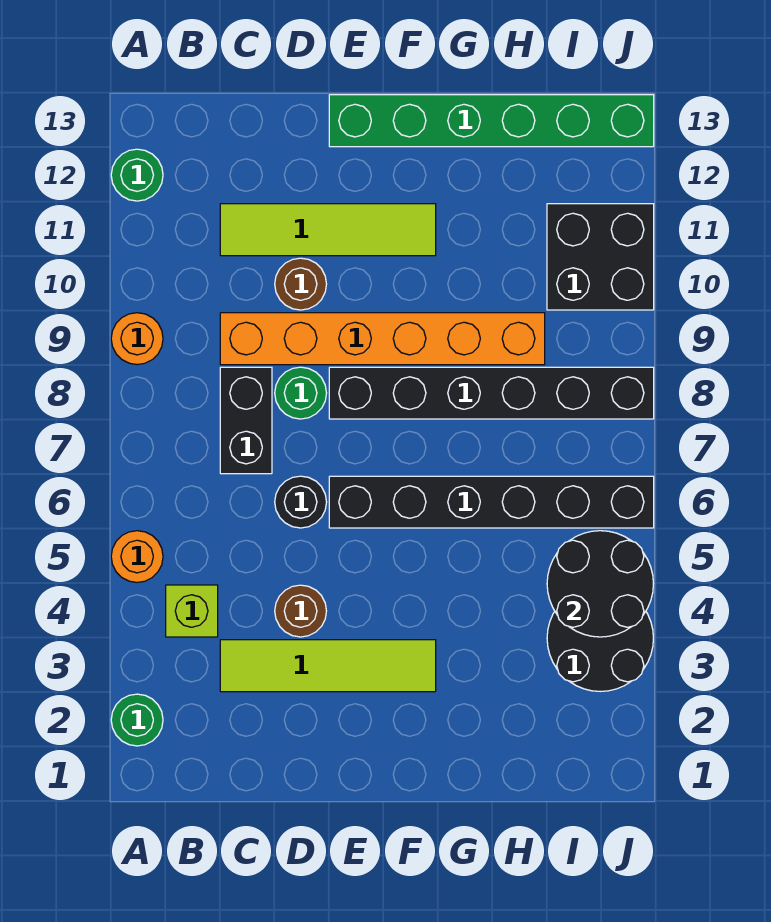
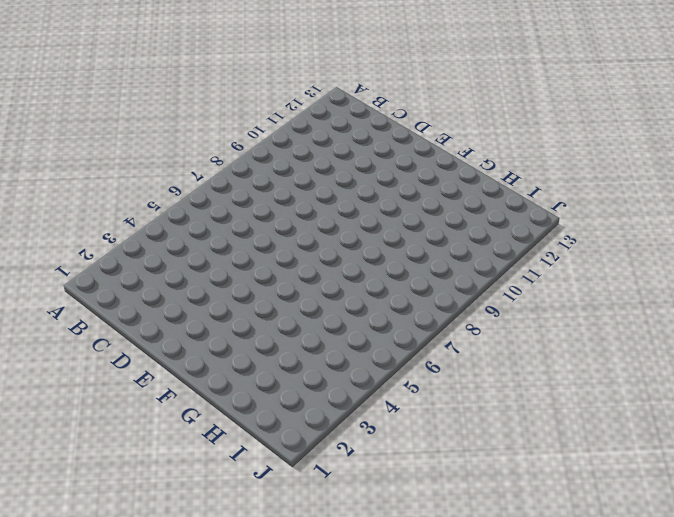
none -> green 1x1 round brick [111,694,163,746]
none -> orange 1x1 round brick [111,531,163,582]
none -> orange 1x1 round brick [111,313,163,365]

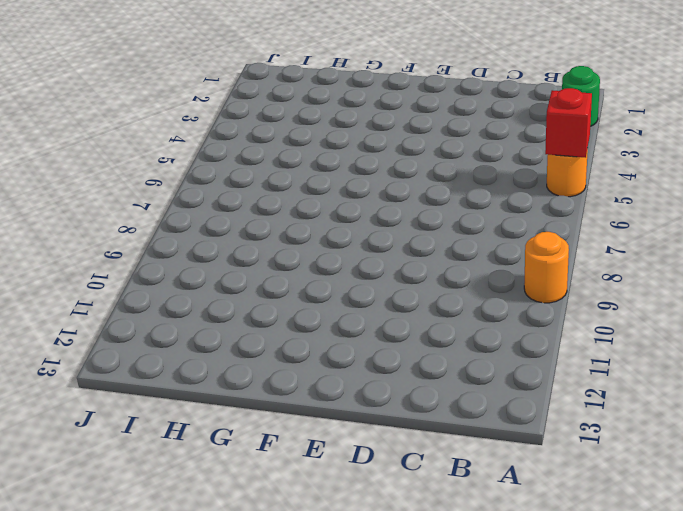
red 1x1 brick [545,88,592,158] -> none
none -> green 1x1 round brick [111,149,163,201]
none -> lime 1x1 brick [166,585,218,637]
none -> lime 1x4 tile [220,640,436,692]

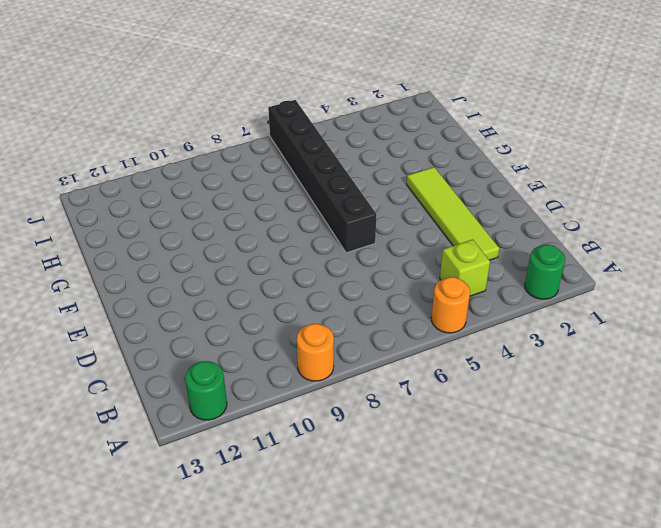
none -> black 1x2 brick [220,367,272,474]
none -> orange 1x6 brick [220,313,545,365]
none -> lime 1x4 tile [220,204,436,256]

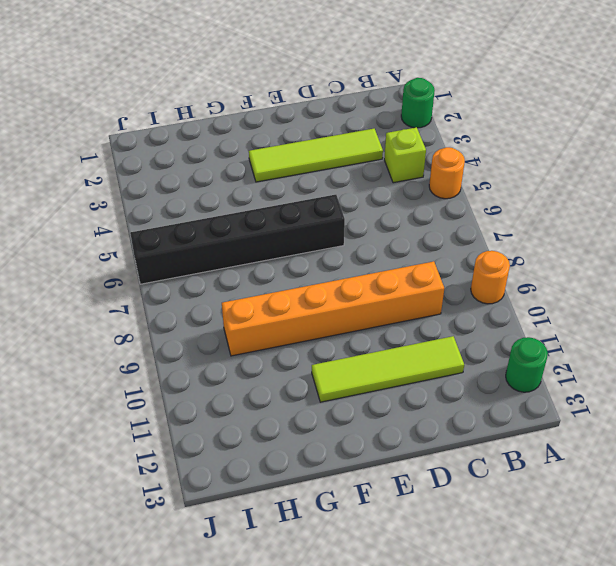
none -> black 1x2 brick [220,367,272,474]
none -> brown 1x1 round brick [275,585,326,637]
none -> black 1x1 round brick [275,476,327,528]

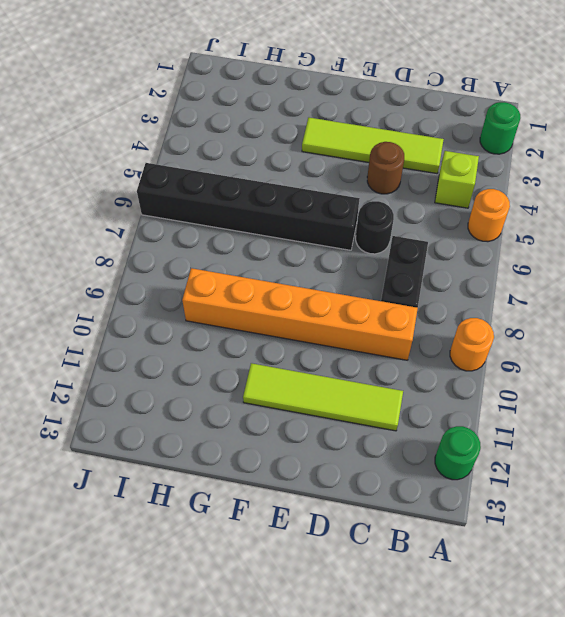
none -> green 1x1 round brick [275,367,327,419]
none -> brown 1x1 round brick [275,258,327,310]
none -> black 1x6 brick [329,367,654,419]

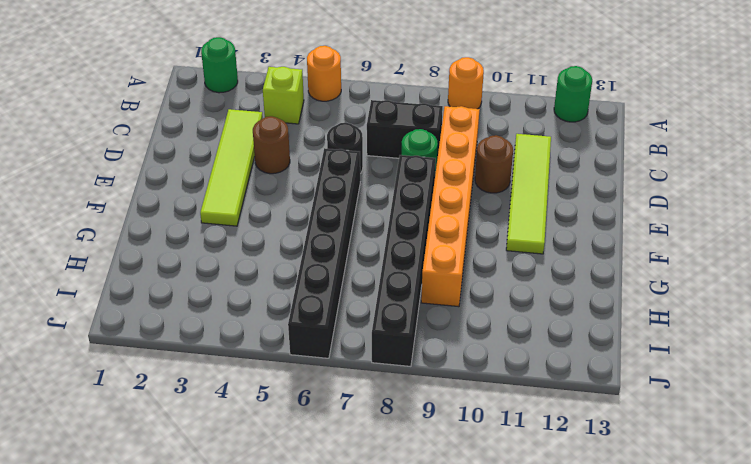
none -> green 1x6 brick [329,95,654,147]
none -> black 2x2 round brick [547,612,653,692]
none -> black 2x2 brick [547,204,654,310]

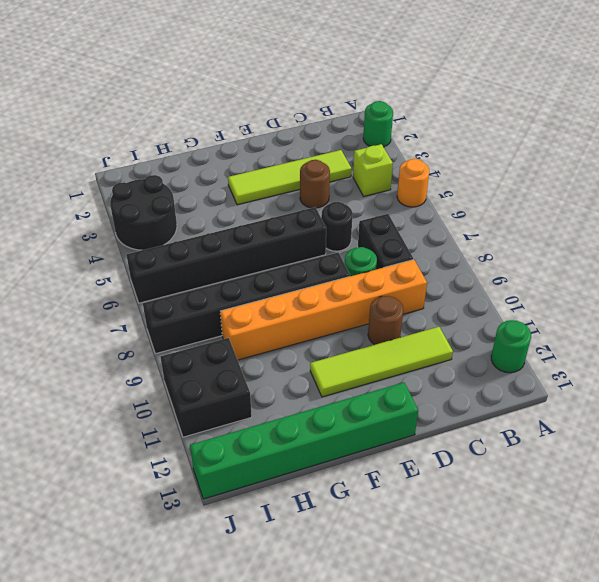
none -> orange 1x1 round brick [111,313,163,365]
none -> black 2x2 round brick [547,531,653,637]

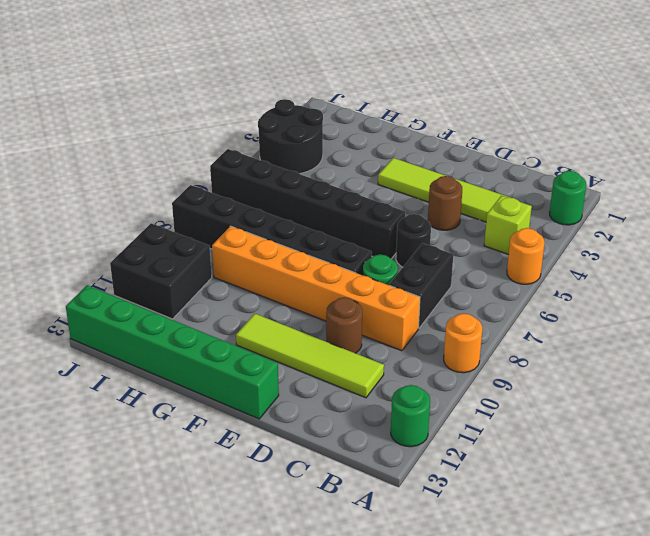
none -> black 2x2 round brick [547,531,653,637]

